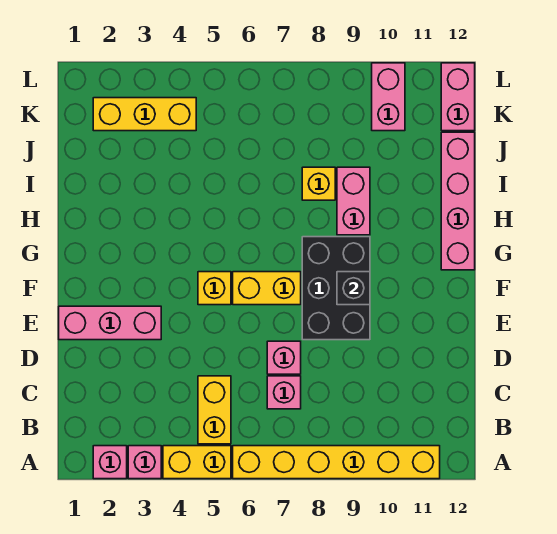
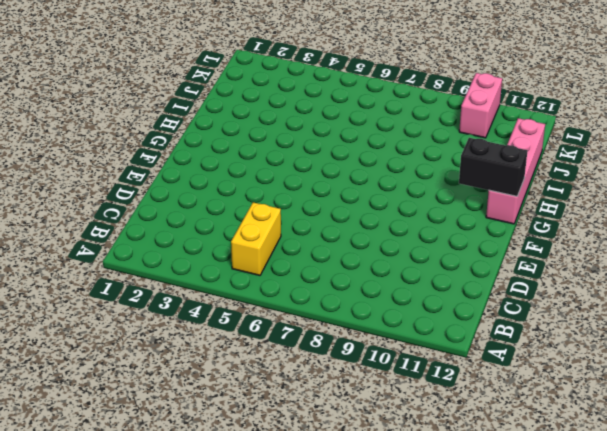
black 1x2 brick [459,138,528,196] -> none
none -> pink 1x1 brick [93,446,127,479]
none -> pink 1x1 brick [128,446,161,479]
none -> yellow 1x2 brick [163,446,231,479]

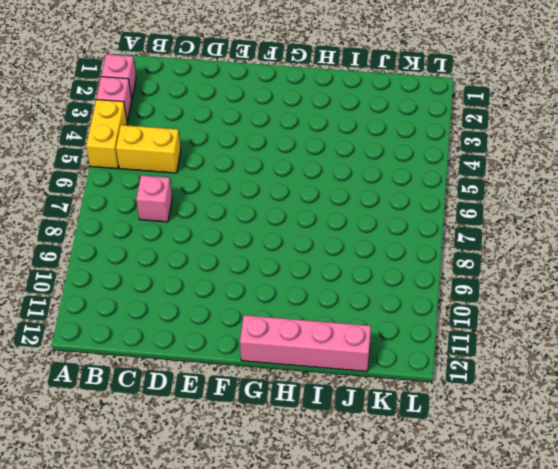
none -> yellow 1x6 brick [233,446,440,479]
none -> pink 1x1 brick [267,341,301,374]
none -> pink 1x3 brick [59,306,161,340]

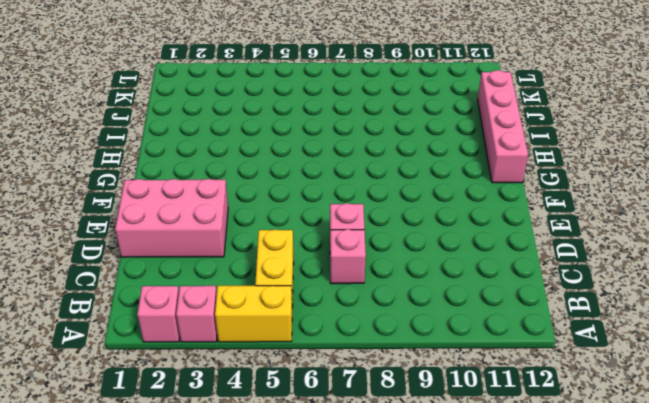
pink 2x3 brick [115,179,228,257] -> pink 1x3 brick [59,306,161,340]
none -> yellow 1x6 brick [233,446,440,479]
none -> black 2x3 brick [302,237,370,340]
none -> yellow 1x1 brick [198,272,231,305]

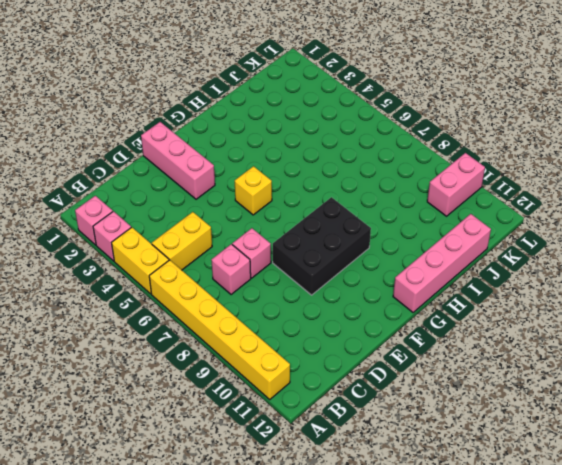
none -> yellow 1x2 brick [233,272,301,305]
none -> pink 1x2 brick [337,167,370,235]
none -> yellow 1x1 brick [302,167,335,200]

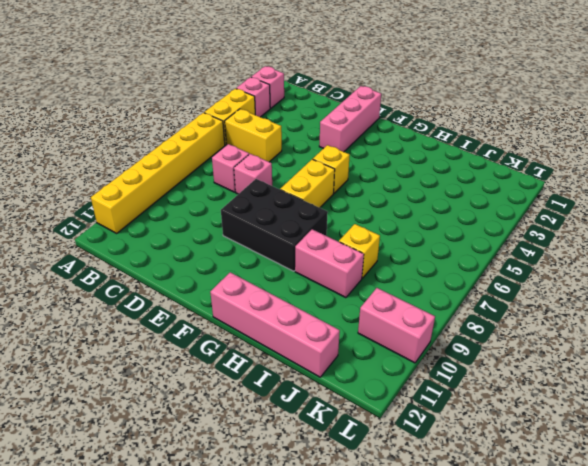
none -> yellow 1x3 brick [93,98,196,131]
none -> pink 1x2 brick [441,63,475,131]
none -> black 1x1 brick [337,272,370,305]

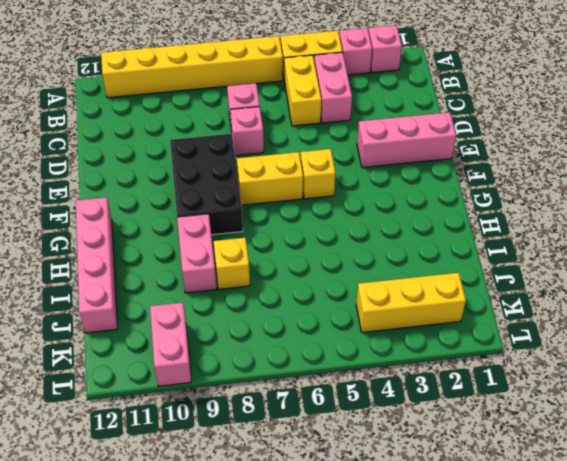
pink 1x2 brick [314,52,352,123] -> pink 1x2 brick moved to [441,63,475,131]
none -> black 1x1 brick [337,272,370,305]

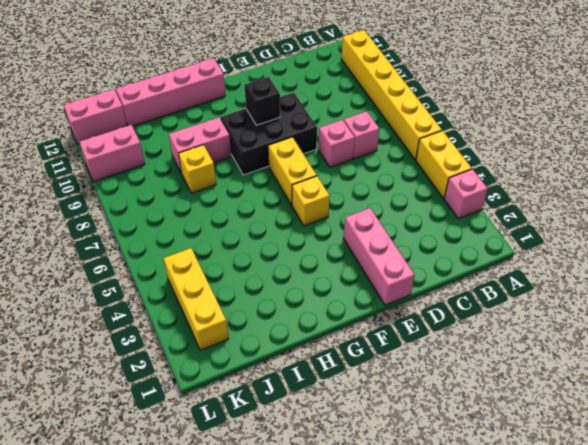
none -> pink 1x1 brick [93,446,127,479]
none -> yellow 1x2 brick [198,376,231,444]

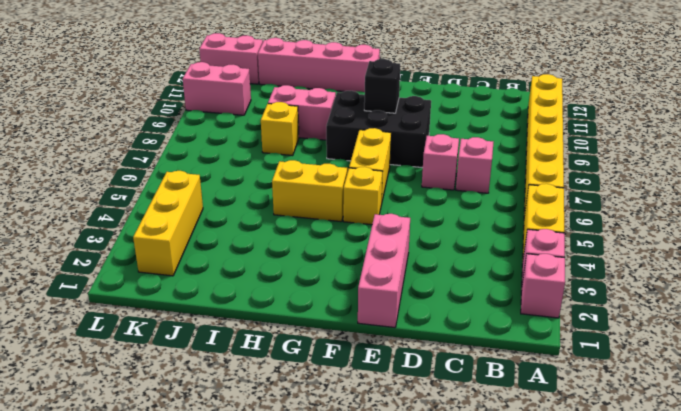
yellow 1x2 brick [272,160,347,222] -> yellow 1x2 brick moved to [198,376,231,444]

